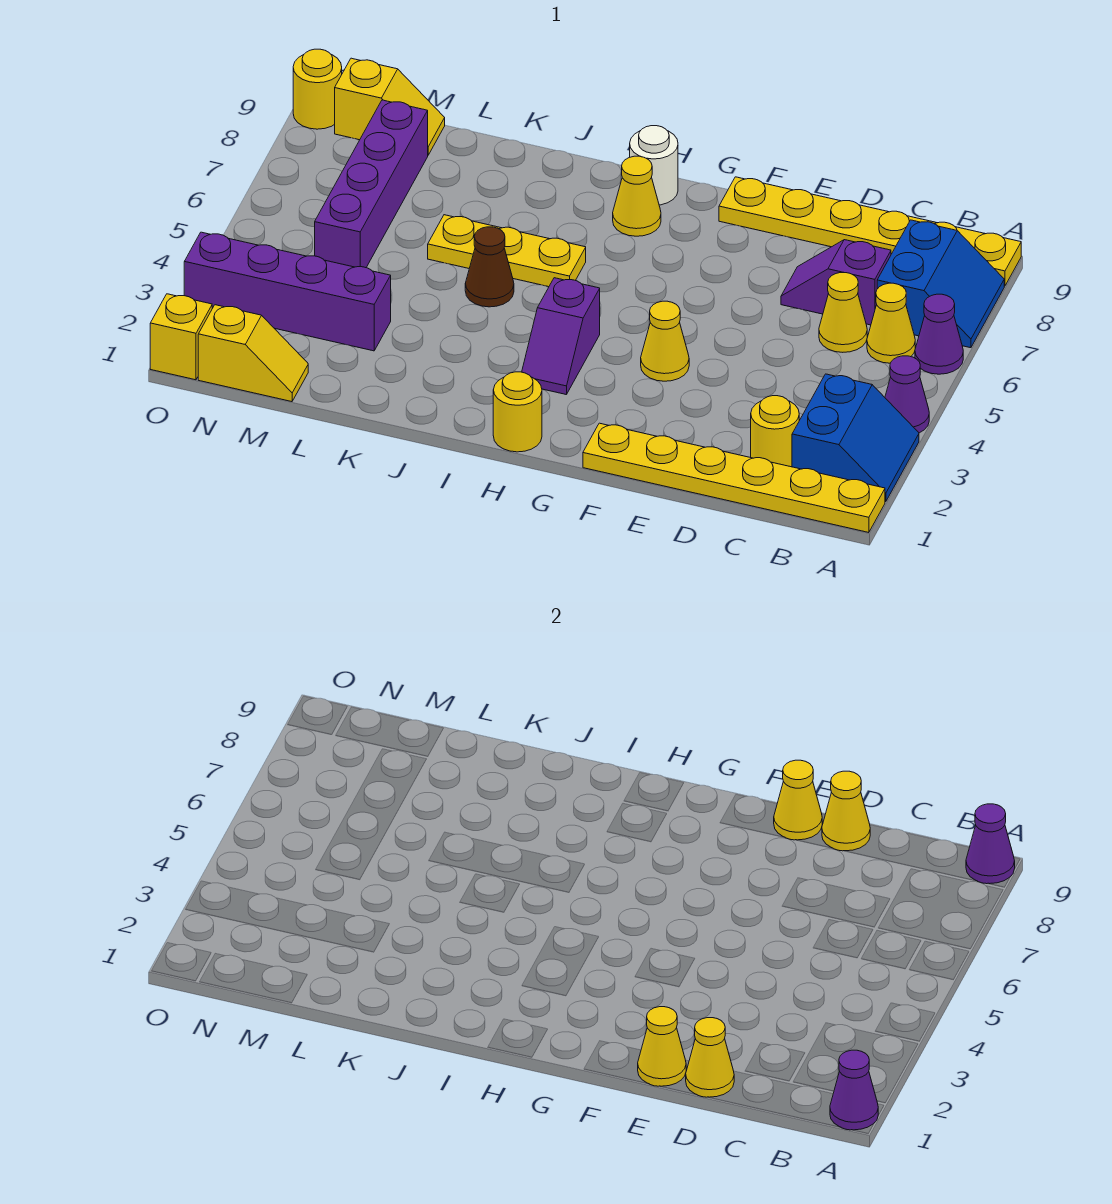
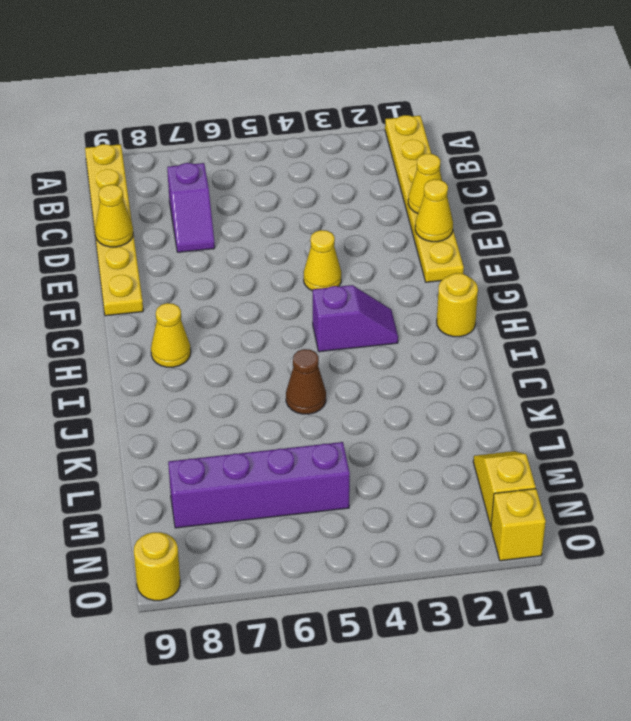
none -> blue 2x2 slope [792,374,919,502]
none -> purple 1x1 cone [885,356,929,433]
none -> purple 1x1 cone [915,294,963,374]

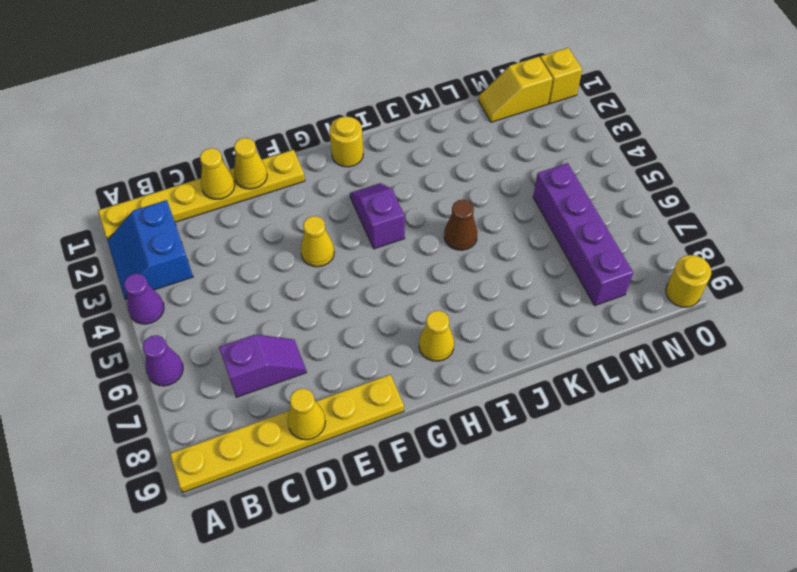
none -> blue 2x2 slope [877,220,1004,348]
none -> yellow 1x1 cone [867,283,915,363]
none -> yellow 1x1 round brick [751,396,799,467]

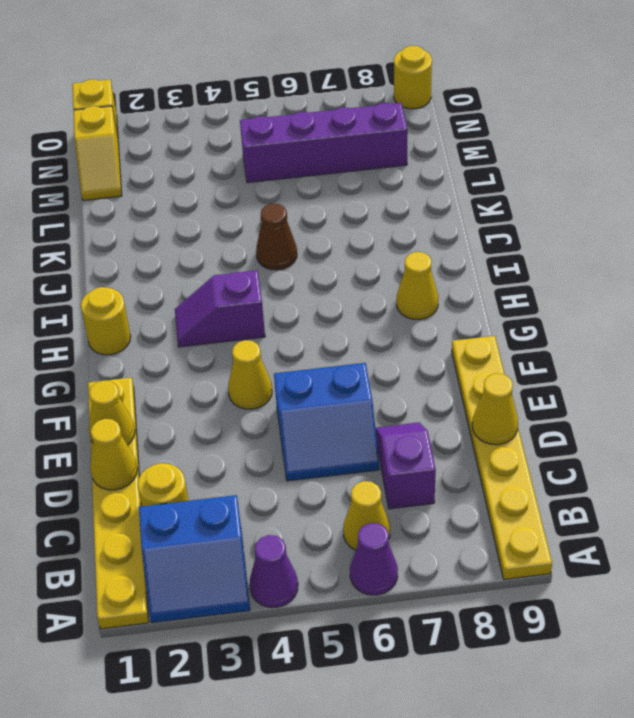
blue 2x2 slope [274,363,379,481] -> blue 2x2 slope moved to [877,220,1004,348]
none -> yellow 1x1 cone [819,273,867,352]
none -> white 1x1 round brick [630,126,678,205]
none -> yellow 1x3 plate [428,215,586,287]

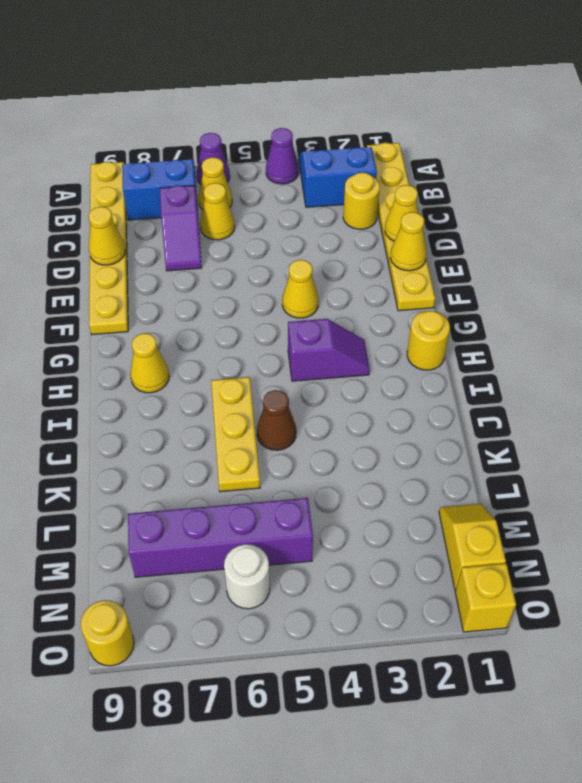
white 1x1 round brick [224,544,270,609] -> white 1x1 round brick moved to [630,126,678,205]
none -> purple 1x4 brick [184,232,391,351]
none -> yellow 1x2 slope [335,58,445,155]
none -> purple 1x1 cone [830,1050,878,1130]

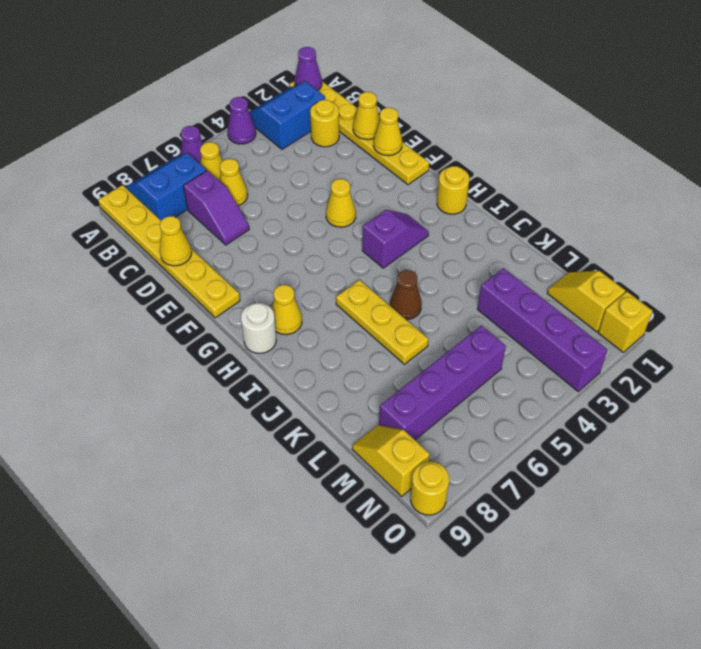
none -> purple 1x1 cone [966,804,1015,884]
none -> yellow 1x1 cone [774,760,822,840]

